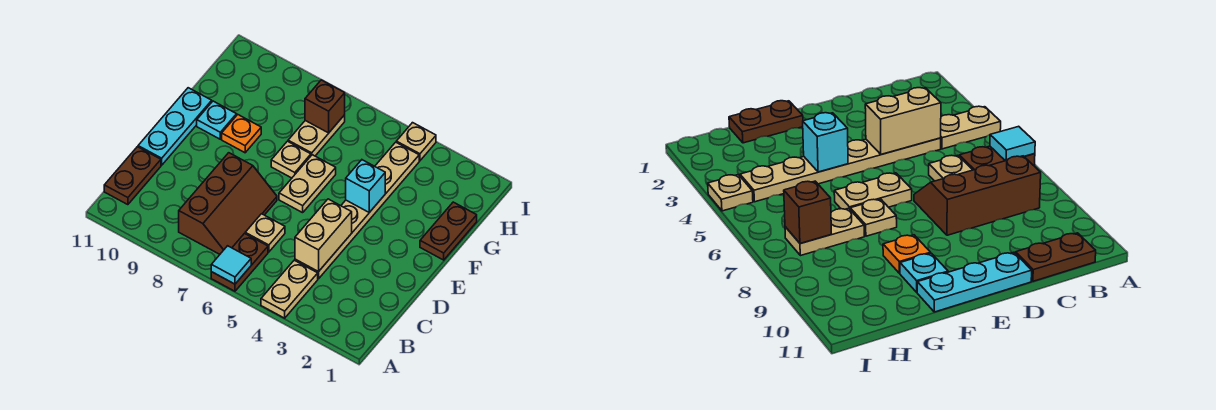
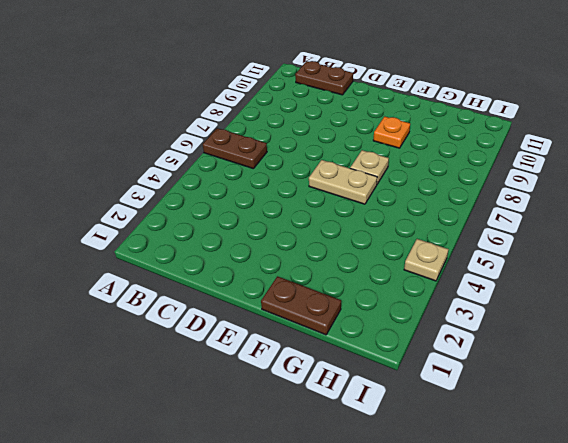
none -> tan 1x2 plate [261,260,318,318]
none -> brown 2x3 slope [179,153,277,254]
none -> tan 1x6 plate [295,142,419,279]

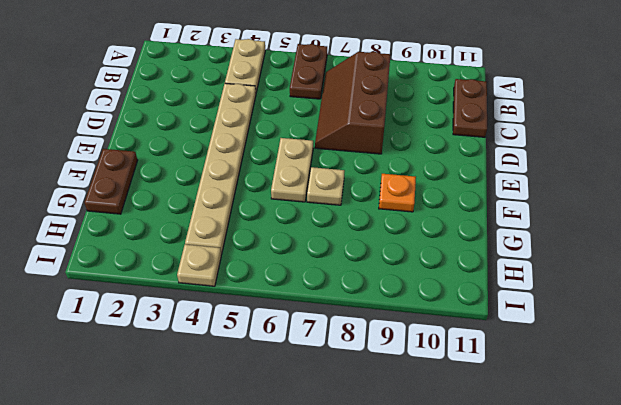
none -> tan 1x1 plate [245,214,285,252]
none -> cyan 1x3 plate [138,88,212,165]
none -> cyan 1x1 plate [197,101,237,139]

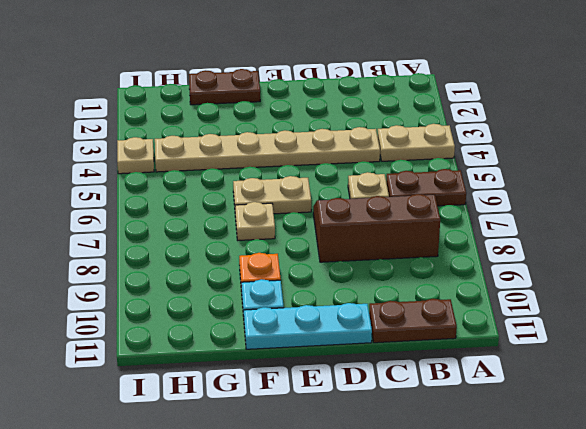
none -> tan 1x2 plate [288,115,345,156]
none -> cyan 1x1 tile [211,246,251,284]
none -> tan 1x2 brick [295,199,352,272]

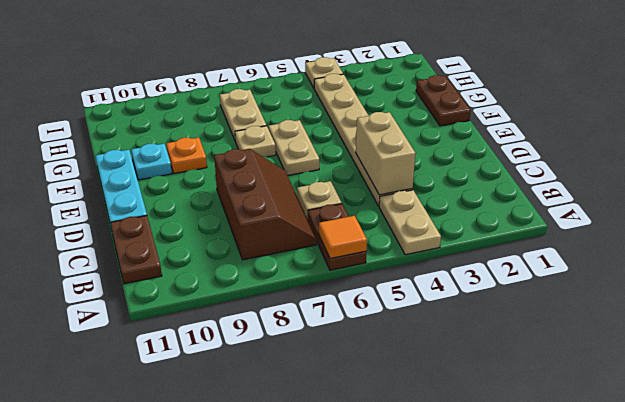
orange 1x1 tile [319,216,367,259] -> cyan 1x1 tile [211,246,251,284]
none -> cyan 1x1 brick [346,160,385,212]
none -> brown 1x1 brick [305,80,345,133]

